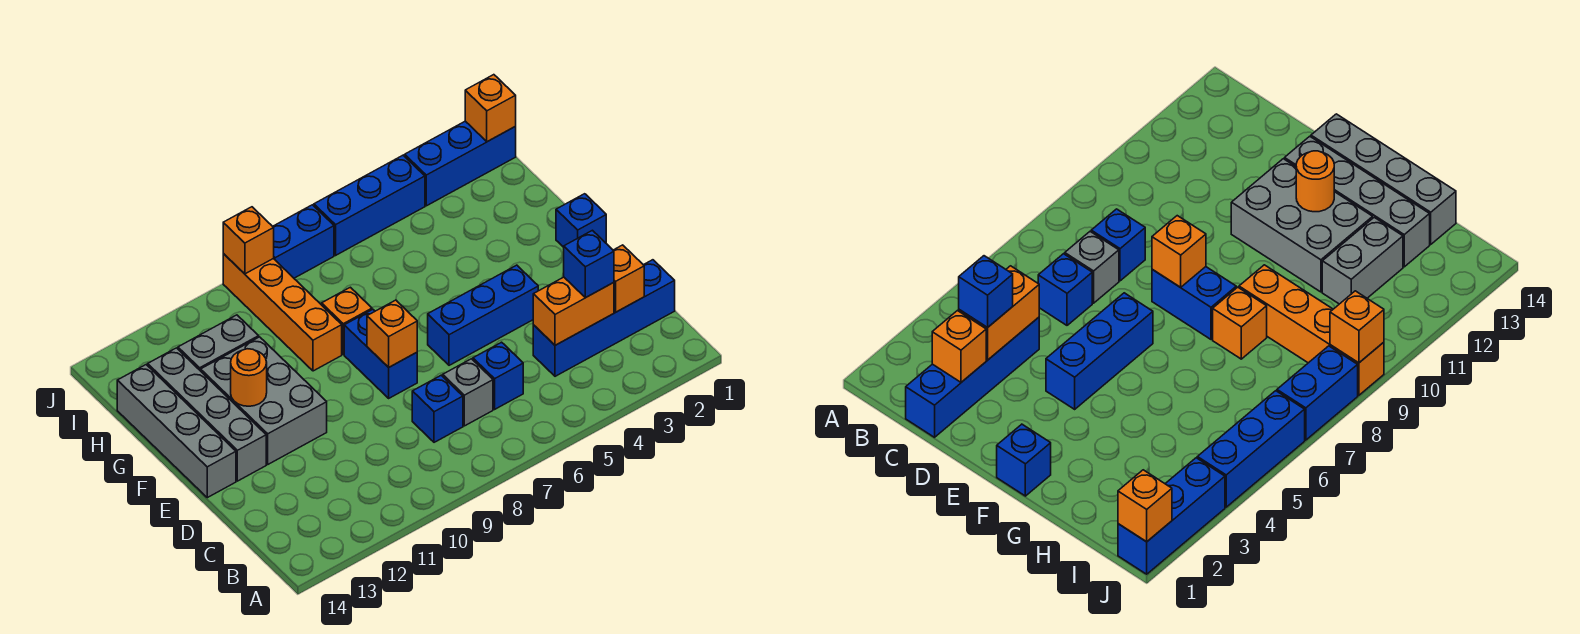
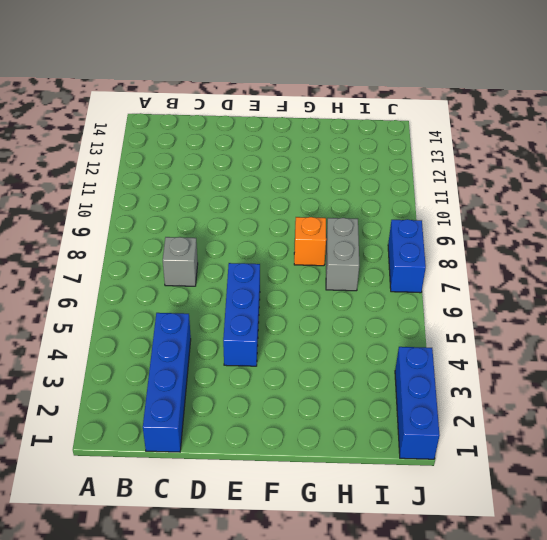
grey 1x2 brick [326,218,359,291] -> grey 1x2 brick moved to [178,315,259,371]
none -> blue 1x1 brick [473,342,523,409]
none -> blue 1x1 brick [412,375,463,442]
none -> blue 1x2 brick [344,310,417,398]

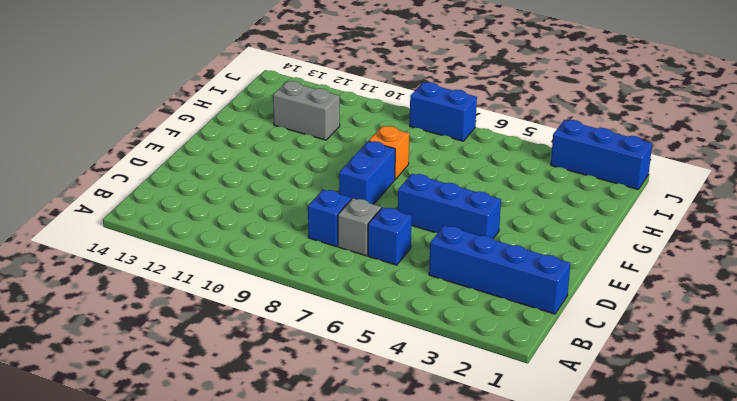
none -> grey 2x3 brick [201,337,327,464]
none -> grey 1x4 brick [148,348,266,481]
none -> grey 1x4 brick [117,365,236,498]

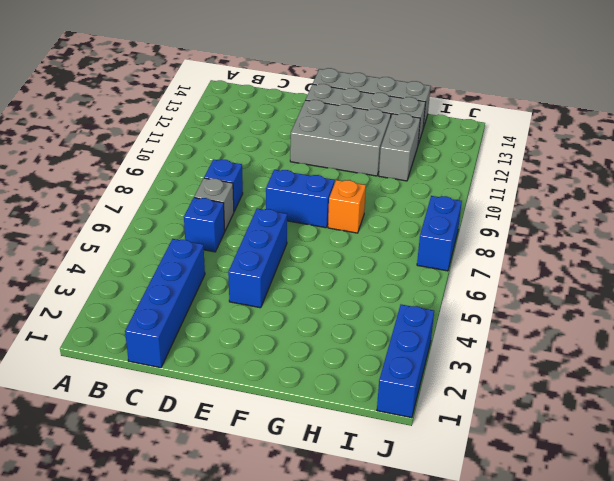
none -> blue 1x1 brick [556,194,606,247]
none -> orange 1x4 brick [223,254,342,371]
none -> blue 1x3 brick [314,155,425,255]

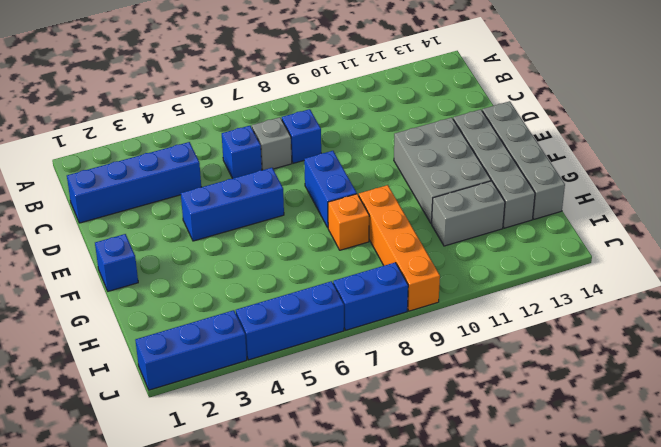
none -> orange 1x1 brick [613,245,644,312]
none -> orange 1x2 brick [533,277,614,345]
none -> orange 1x1 brick [367,300,417,367]

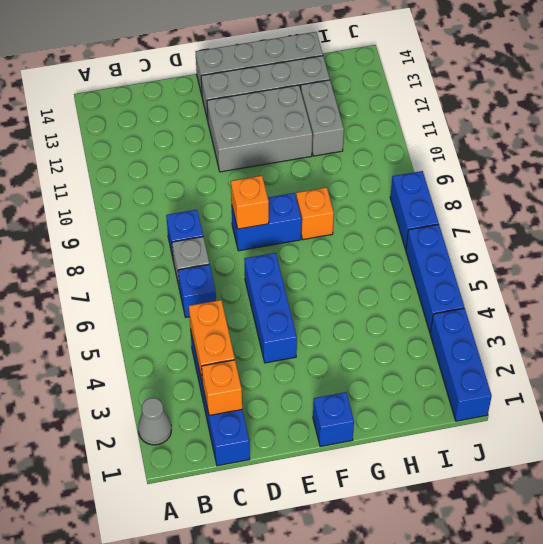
grey 1x1 cone [138,398,171,445] -> none
none -> orange 1x4 brick [223,254,342,371]
none -> orange 1x1 round brick [231,349,267,406]
none -> orange 1x1 brick [465,75,516,142]

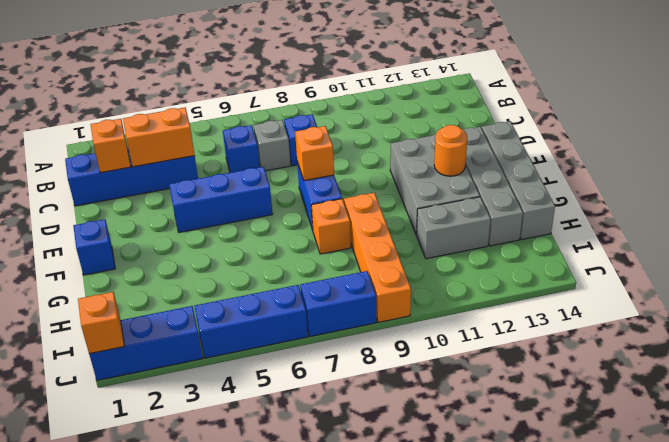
none -> orange 1x1 brick [223,207,274,274]
none -> blue 1x1 brick [564,230,614,298]

